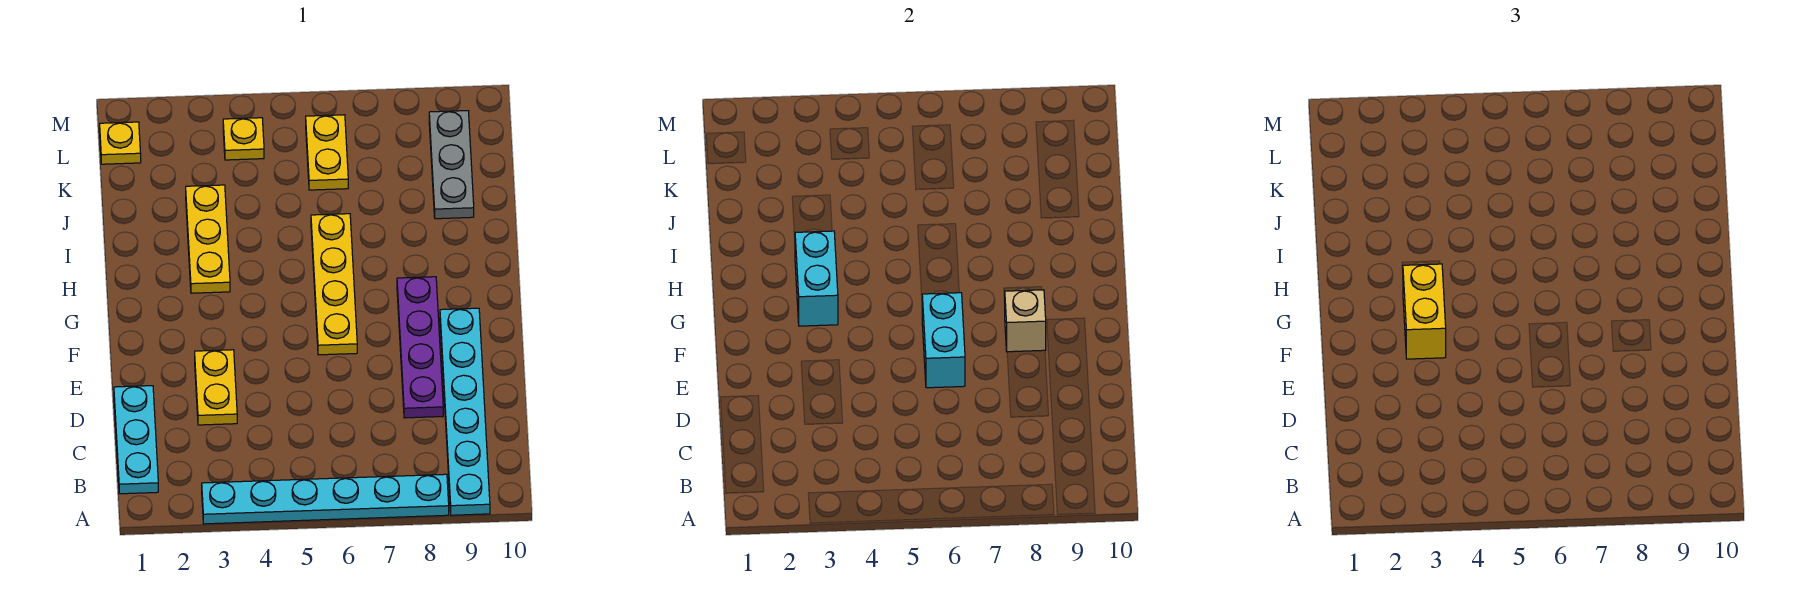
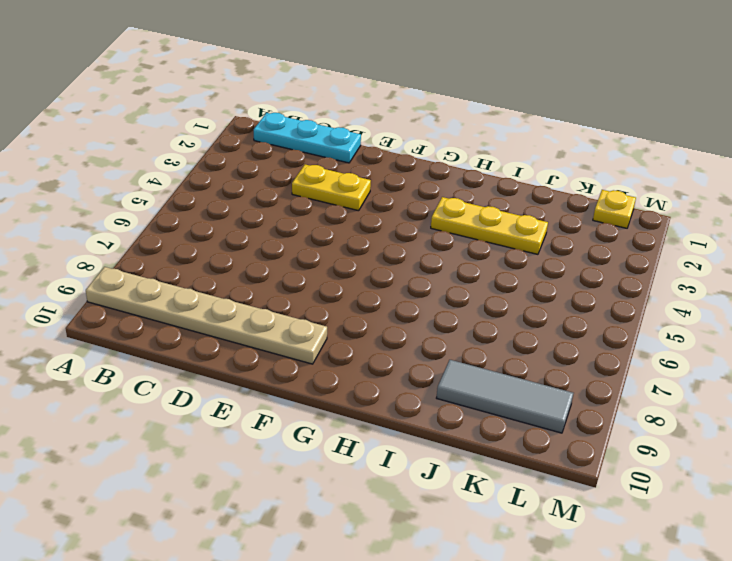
tan 1x6 plate [86,267,327,364] -> cyan 1x6 plate [440,308,490,515]
grey 1x3 tile [437,360,573,433] -> grey 1x3 plate [429,111,474,219]
none -> cyan 1x6 plate [202,474,449,524]
none -> purple 1x4 plate [397,277,443,418]
none -> yellow 1x4 plate [311,214,357,355]

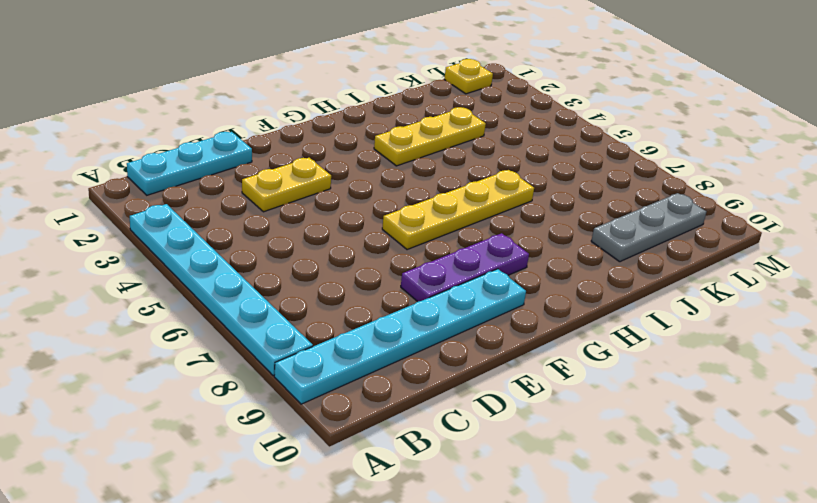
purple 1x3 plate [401,233,529,302] -> purple 1x4 plate [397,277,443,418]
none -> yellow 1x2 plate [306,115,348,190]
none -> yellow 1x1 plate [223,118,264,160]
none -> cyan 1x2 brick [922,293,965,388]

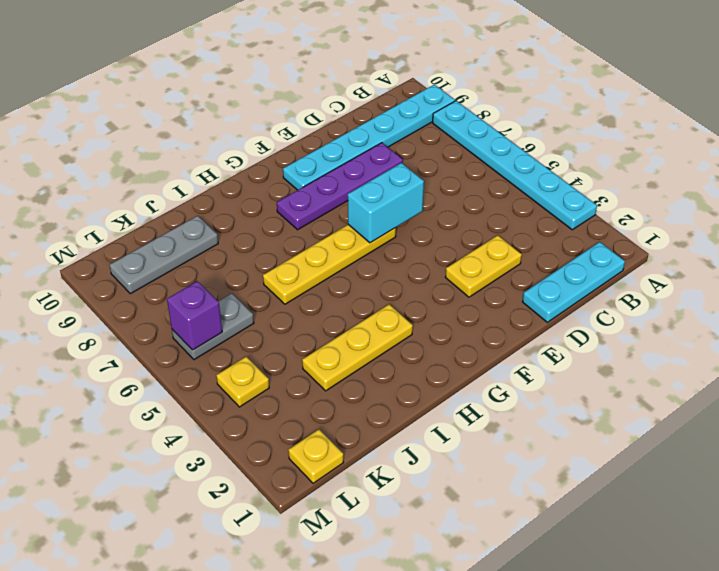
grey 1x2 plate [172,293,254,360] -> yellow 1x2 plate [306,115,348,190]
purple 1x1 brick [167,281,222,350] -> none
none -> tan 1x1 brick [1004,290,1046,352]
none -> cyan 1x2 brick [795,231,838,326]
none -> yellow 1x2 brick [1403,264,1446,359]

